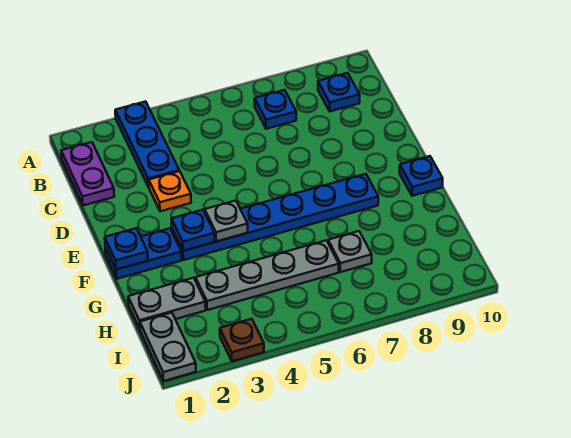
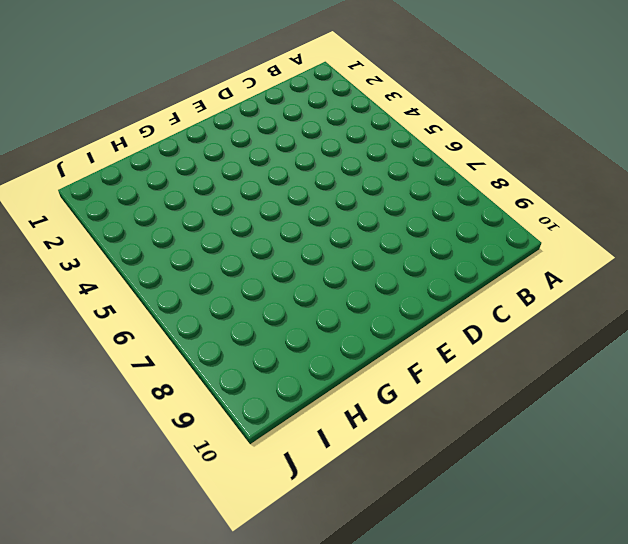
none -> blue 1x3 plate [115,102,179,187]
none -> purple 1x2 plate [61,142,114,205]
none -> blue 1x1 plate [255,90,296,129]

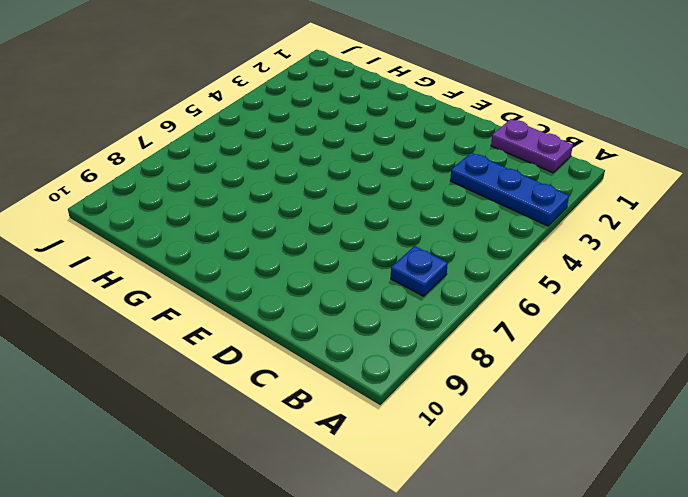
none -> blue 1x1 plate [318,73,360,111]
none -> orange 1x1 plate [149,171,191,211]
none -> blue 1x2 plate [105,228,182,279]

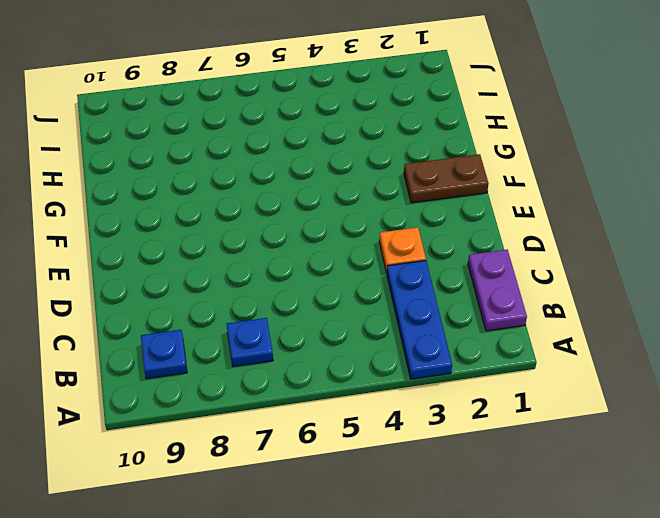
brown 1x2 plate [404,154,489,203] -> blue 1x2 plate [105,228,182,279]
none -> blue 1x6 plate [172,174,378,260]
none -> blue 1x1 plate [400,156,443,196]
none -> grey 1x2 plate [128,278,206,329]

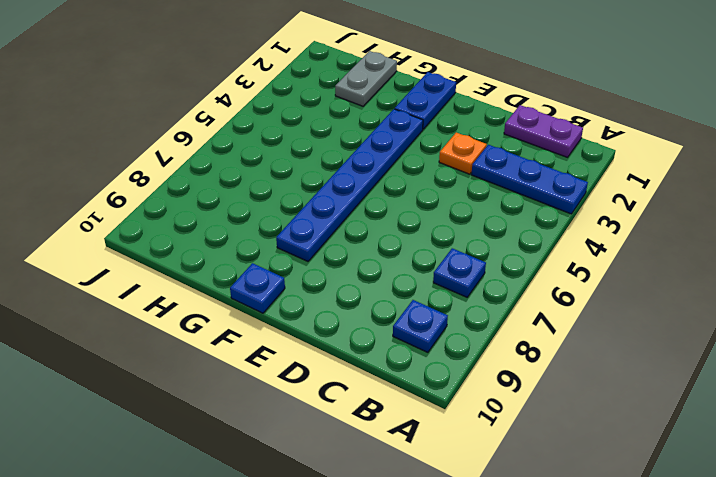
none -> grey 1x4 plate [196,240,339,310]
none -> grey 1x1 plate [328,231,372,272]
none -> grey 1x2 plate [140,313,196,381]

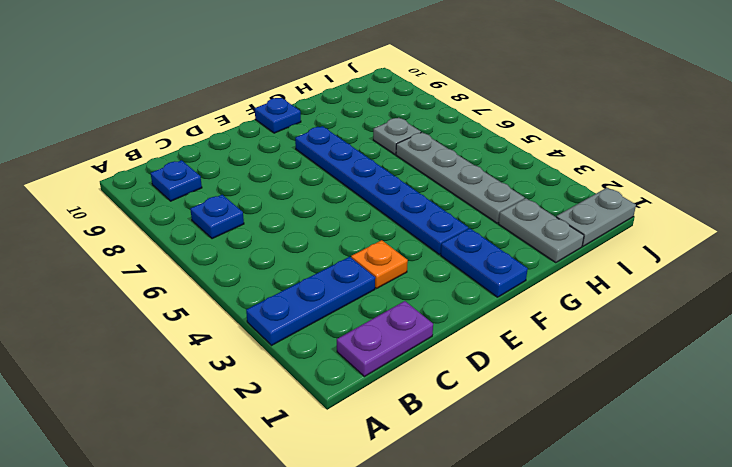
none -> brown 1x1 plate [220,319,264,361]
none -> blue 1x1 plate [105,228,148,270]
none -> blue 1x1 plate [172,210,215,251]

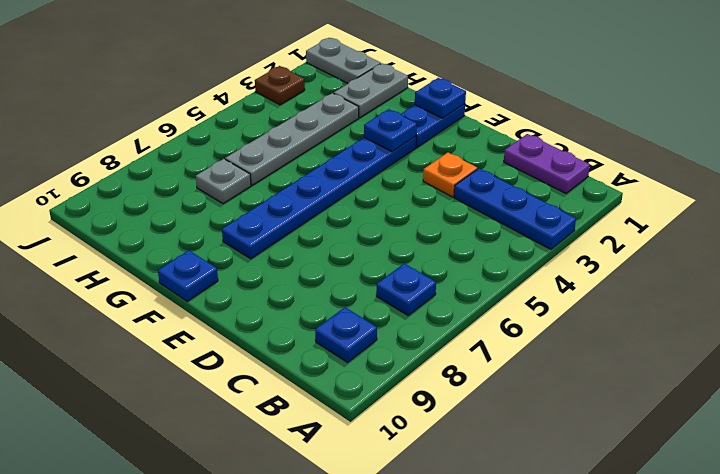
none -> grey 1x1 plate [205,201,248,241]

